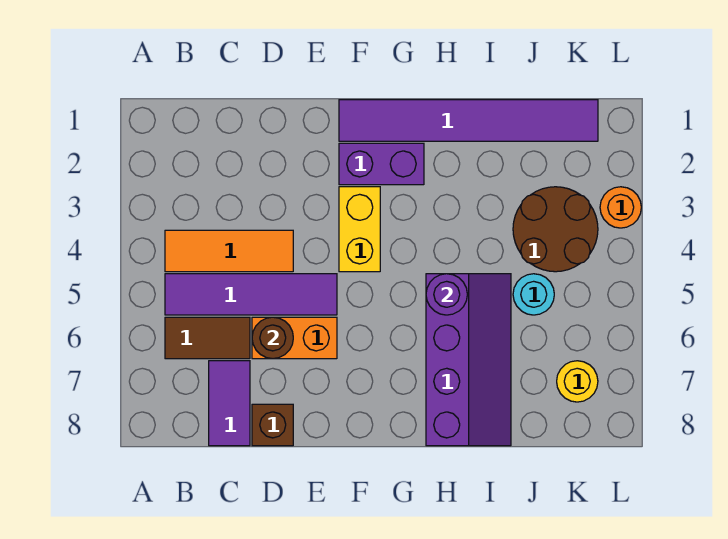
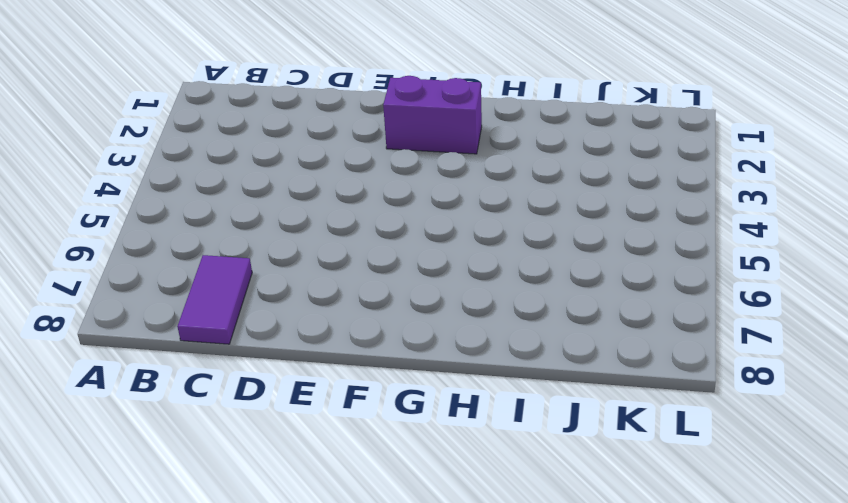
none -> orange 1x3 tile [165,230,293,272]
none -> purple 1x4 tile [165,274,337,315]
none -> brown 1x2 tile [165,317,250,359]

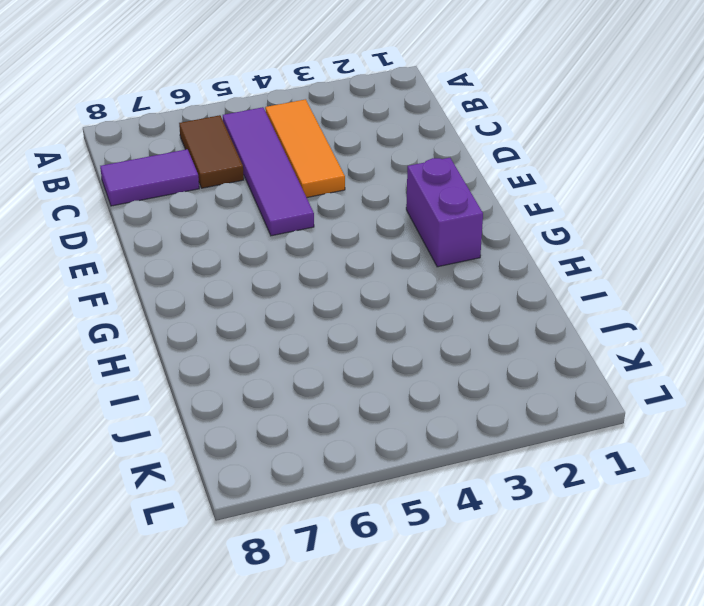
none -> orange 1x2 brick [252,317,337,359]
none -> brown 1x1 brick [252,404,293,446]
none -> purple 1x6 tile [339,100,598,141]

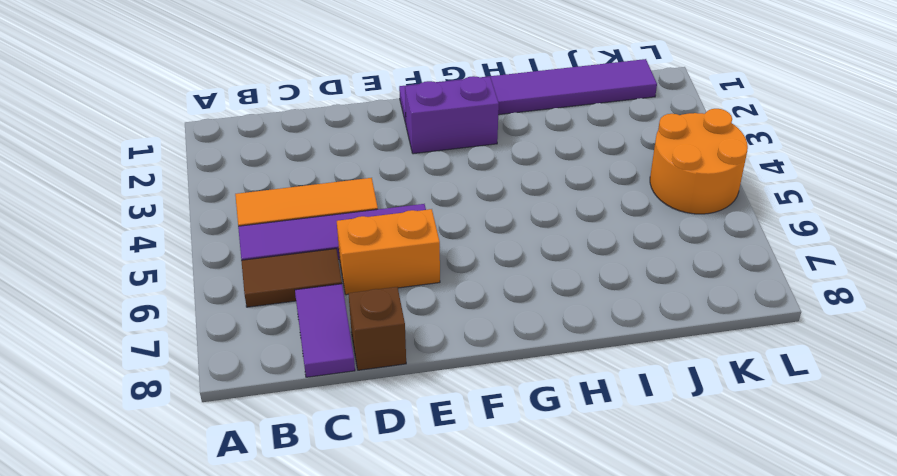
orange 2x2 round brick [650,109,748,214] -> brown 2x2 round brick [513,187,598,272]
none -> yellow 1x2 brick [339,187,380,272]
none -> purple 2x4 slope [426,274,511,446]
none -> cyan 1x1 round brick [513,274,554,315]

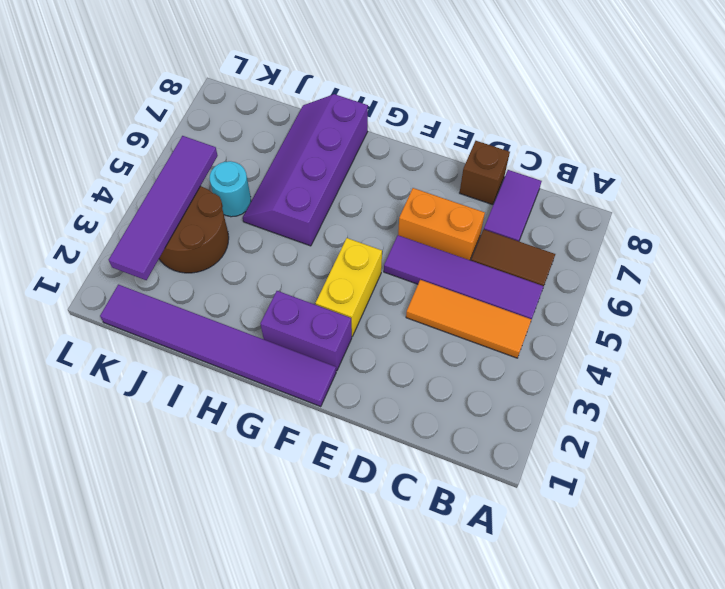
purple 1x4 tile [109,136,218,280] -> none
none -> yellow 1x1 round brick [557,361,598,402]
none -> orange 1x1 round brick [600,187,641,228]
none -> brown 1x1 round brick [252,317,293,359]

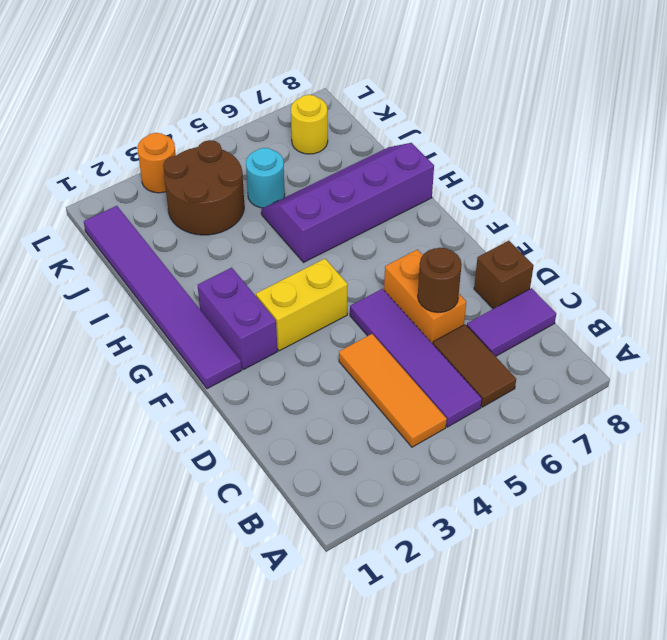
none -> purple 1x1 round brick [426,274,467,315]

